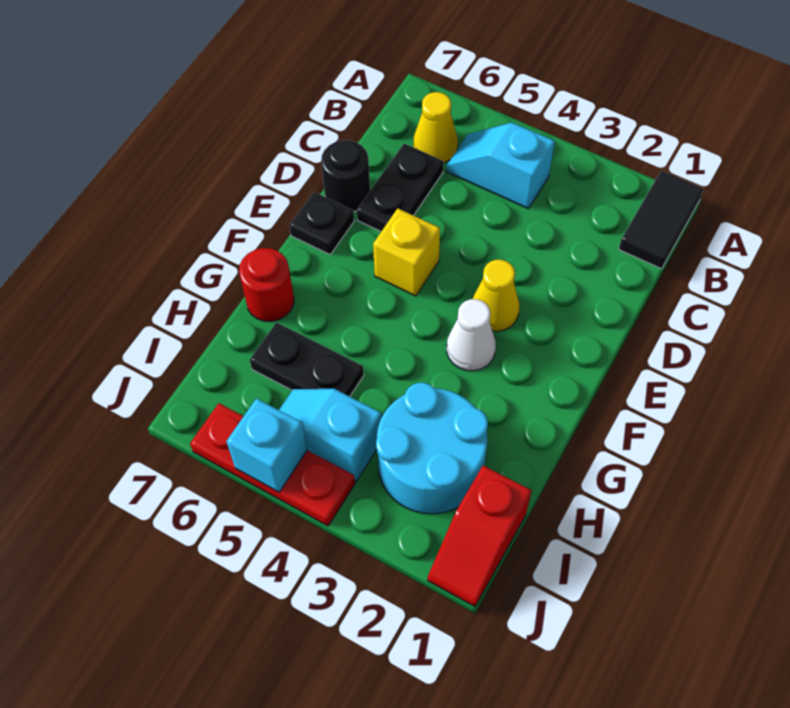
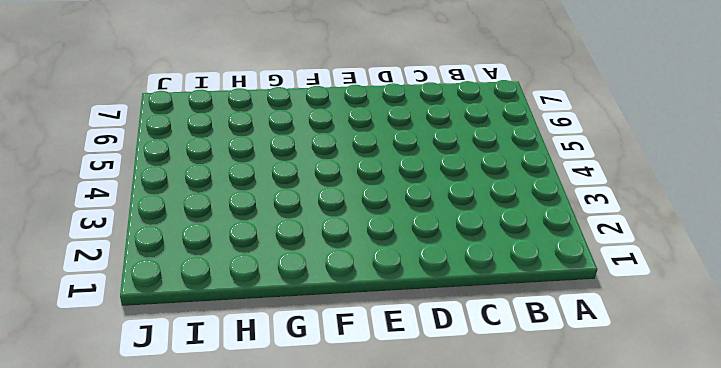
none -> black 1x2 tile [619,171,703,269]
none -> cyan 1x2 slope [446,123,555,209]
none -> yellow 1x1 cone [413,92,458,163]

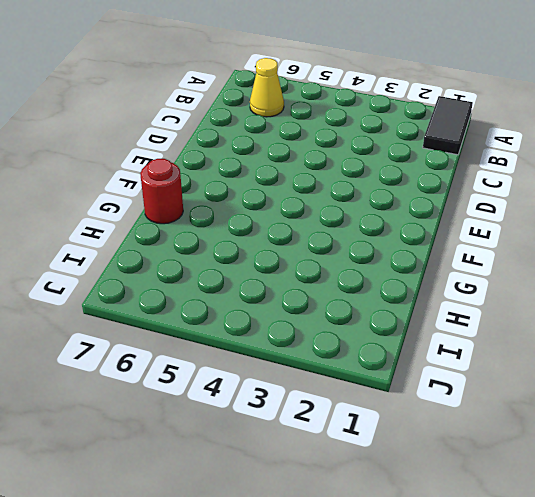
none -> cyan 1x2 slope [446,123,555,209]
none -> black 1x2 plate [357,144,444,231]
none -> black 1x1 round brick [321,140,370,211]

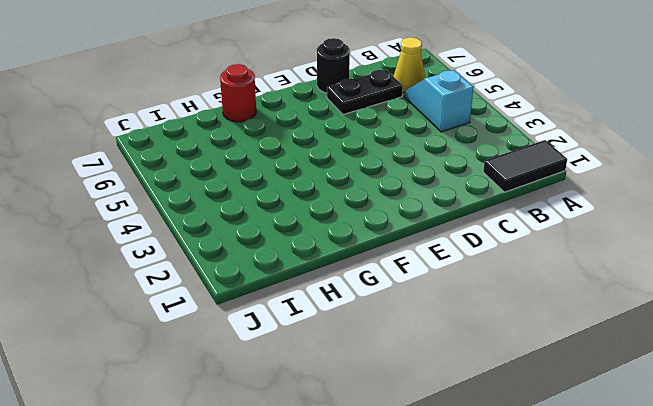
none -> yellow 1x1 cone [473,260,519,331]
none -> yellow 1x1 brick [373,209,440,296]
none -> black 1x1 plate [289,192,354,254]

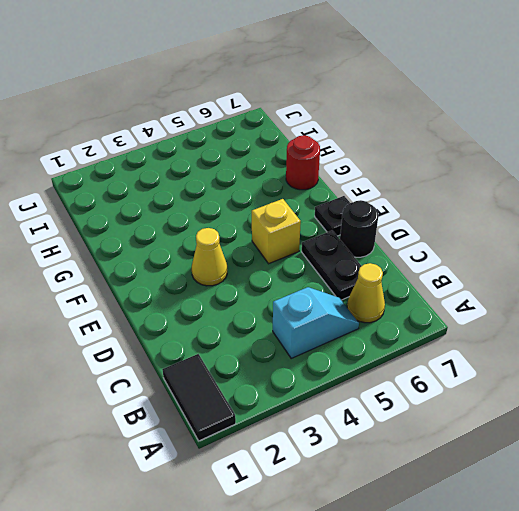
none -> white 1x1 cone [447,299,496,371]
none -> cyan 2x2 round brick [376,383,488,514]
none -> black 1x2 plate [250,322,364,396]

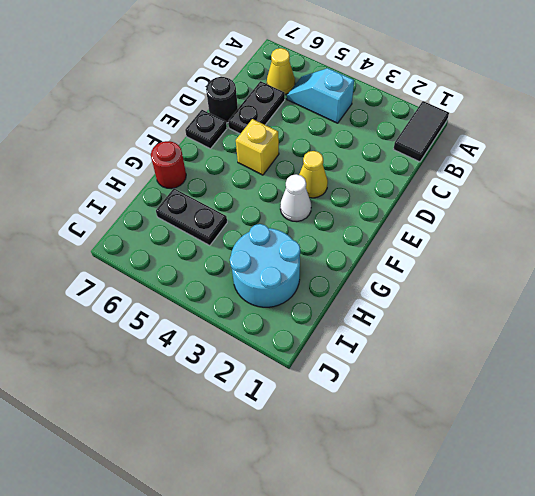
none -> red 1x2 slope [427,466,532,607]
none -> cyan 1x2 slope [279,389,381,481]
none -> red 1x3 plate [190,403,355,526]

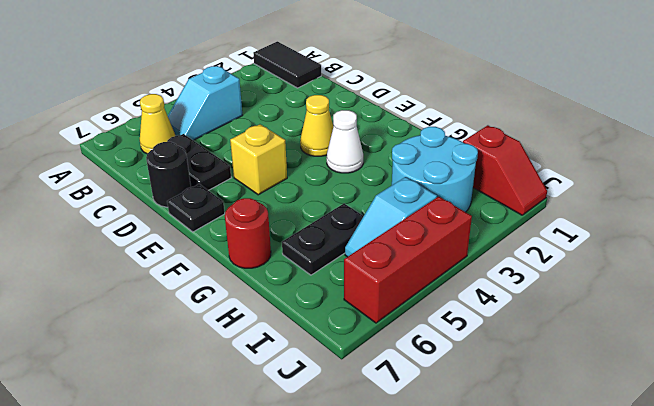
red 1x3 brick [344,196,472,323] -> red 1x3 plate [190,403,355,526]
none -> cyan 1x1 brick [226,398,307,492]

